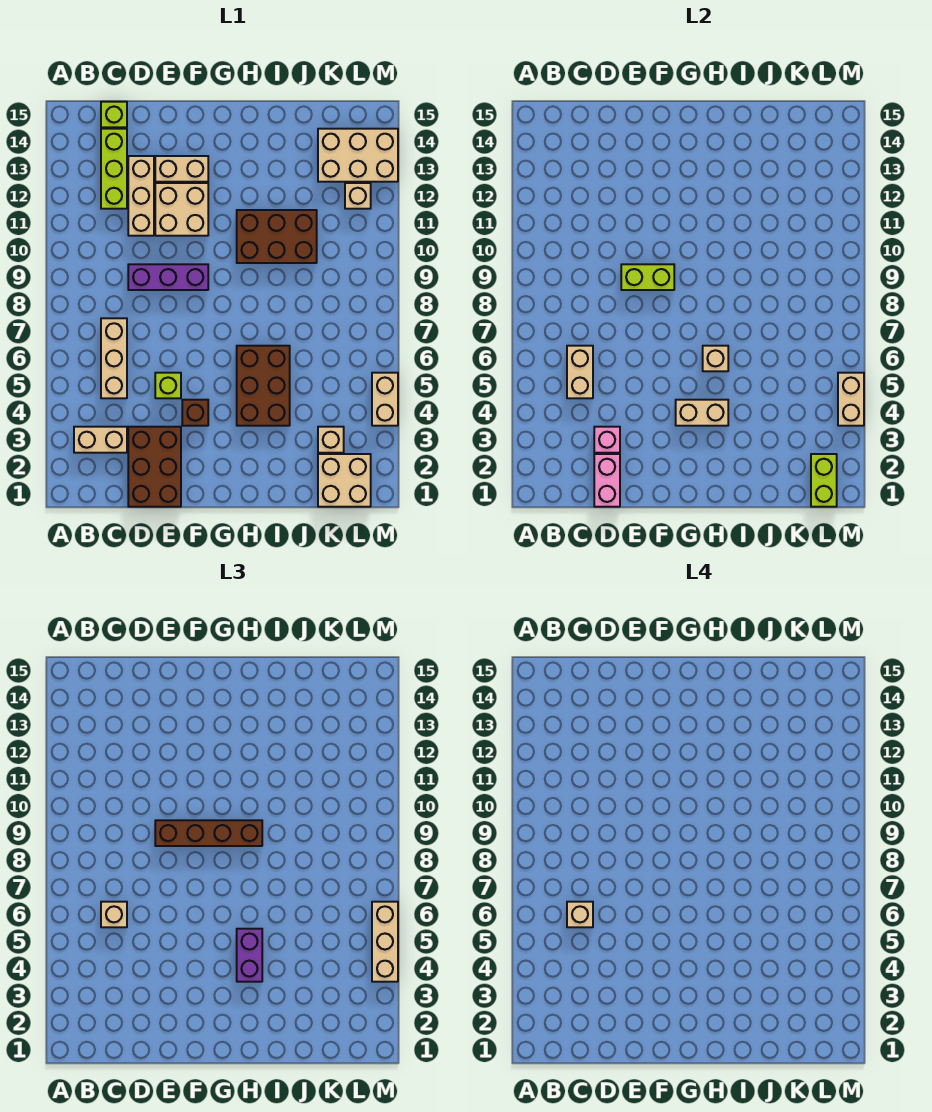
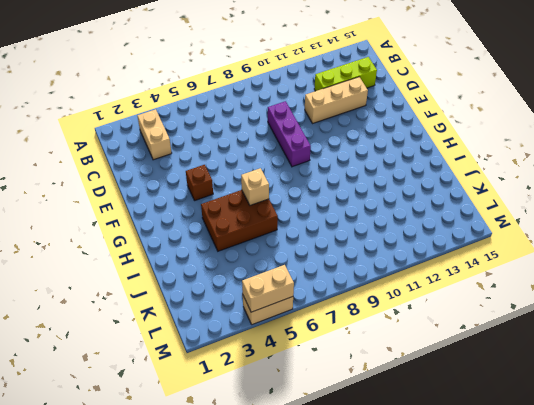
none -> tan 1x3 brick [101,318,127,398]
none -> lime 1x1 brick [101,102,127,127]
none -> brown 2x3 brick [128,427,181,507]
none -> lime 1x1 brick [155,373,181,398]

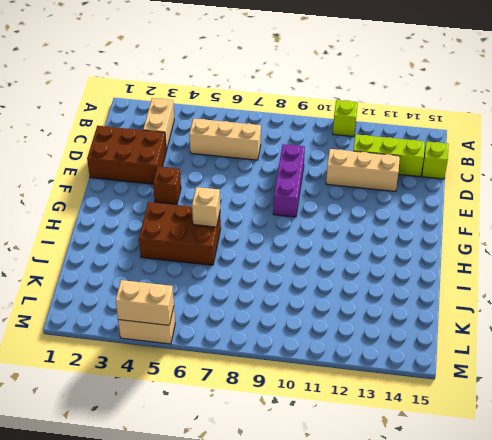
lime 1x1 brick [333,100,358,137] -> lime 1x1 brick moved to [155,373,181,398]
none -> tan 2x2 brick [155,183,208,236]
none -> tan 1x2 brick [155,156,208,182]
none -> brown 2x3 brick [237,210,317,263]
none -> tan 2x2 brick [318,454,371,507]

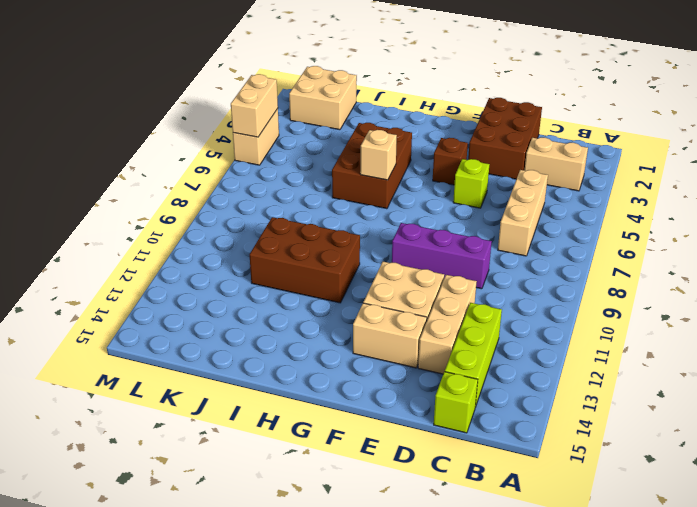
none -> tan 1x1 brick [318,427,344,453]
none -> tan 2x3 brick [318,129,398,182]
none -> tan 1x1 brick [345,183,371,209]
none -> tan 1x2 brick [567,346,593,398]

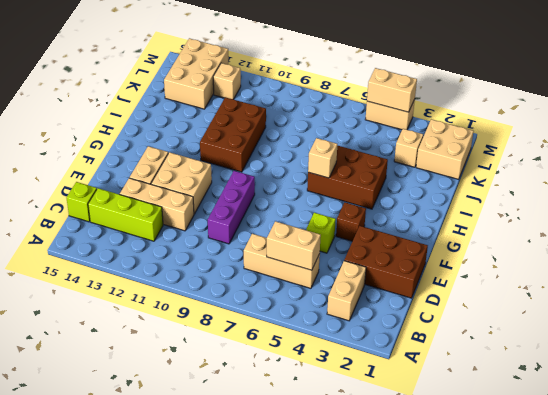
none -> pink 1x2 brick [594,454,620,507]
none -> pink 1x1 brick [594,427,620,453]
none -> lime 1x2 brick [621,264,674,290]
none -> tan 1x2 brick [676,400,728,426]

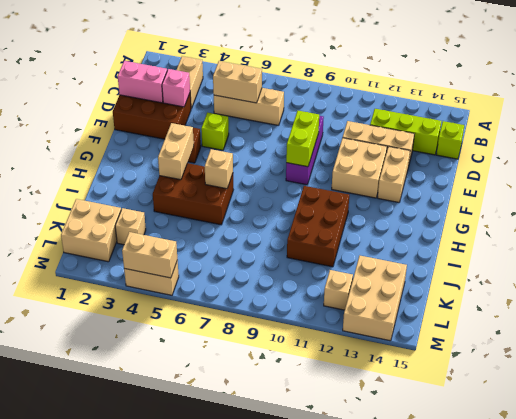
none -> lime 1x2 brick [811,454,837,507]
none -> tan 1x1 brick [101,902,127,927]
none -> brown 1x4 brick [155,820,262,846]
none -> purple 1x2 brick [237,929,262,982]

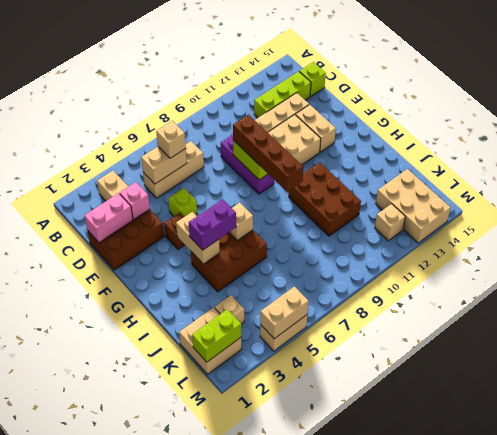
none -> tan 1x3 brick [372,902,398,982]
none -> tan 1x1 brick [567,902,593,927]

